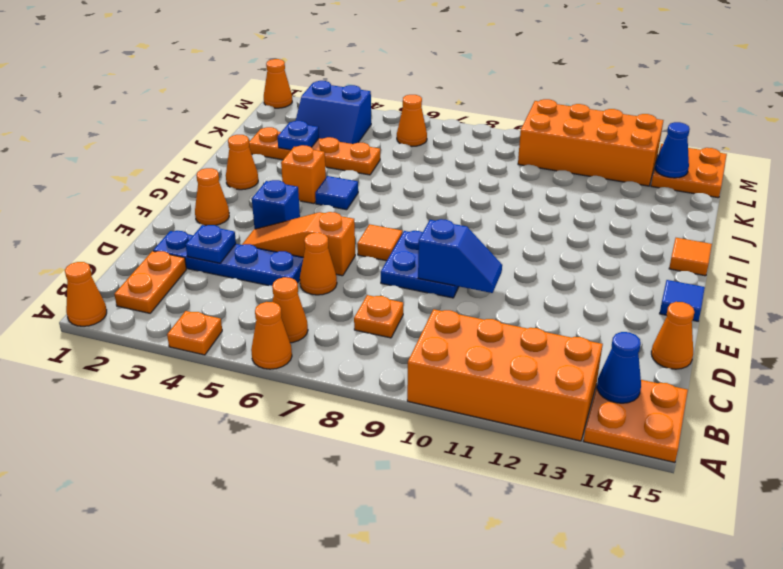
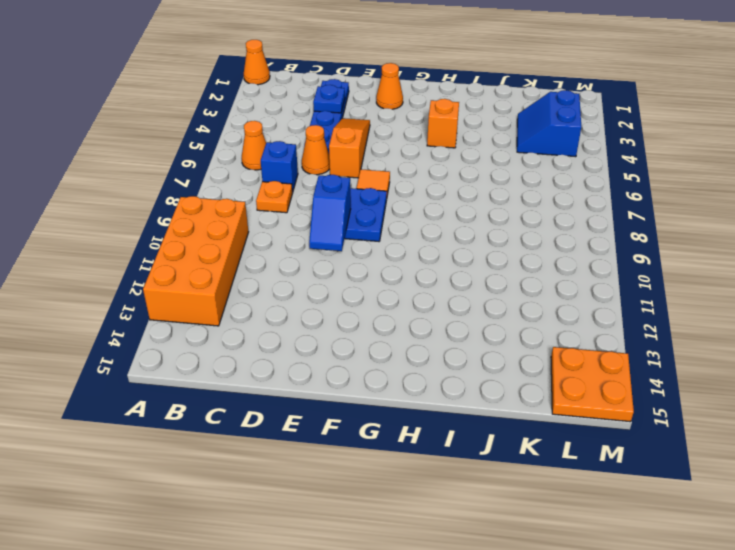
blue 1x1 brick [261,141,298,192] -> blue 1x1 brick moved to [252,180,300,229]
none -> orange 1x1 plate [167,311,222,355]
none -> orange 1x1 cone [251,302,292,369]
none -> orange 2x2 plate [584,380,688,463]
none -> orange 1x2 plate [114,251,186,313]

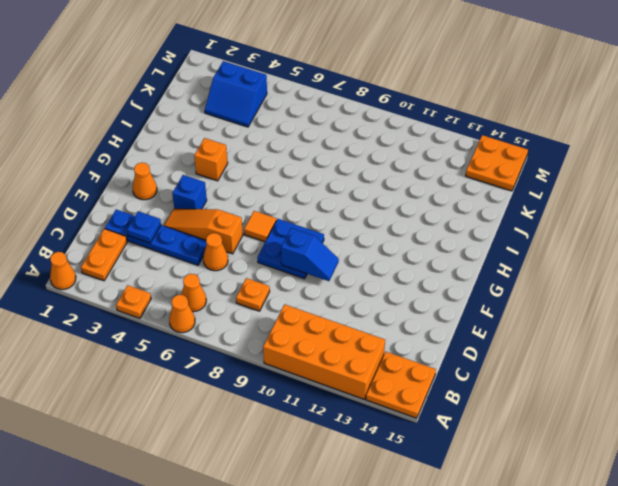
none -> orange 1x1 cone [651,302,694,369]
none -> blue 1x1 tile [660,280,705,321]
none -> orange 1x1 cone [226,135,258,190]
none -> blue 1x1 tile [315,176,358,210]

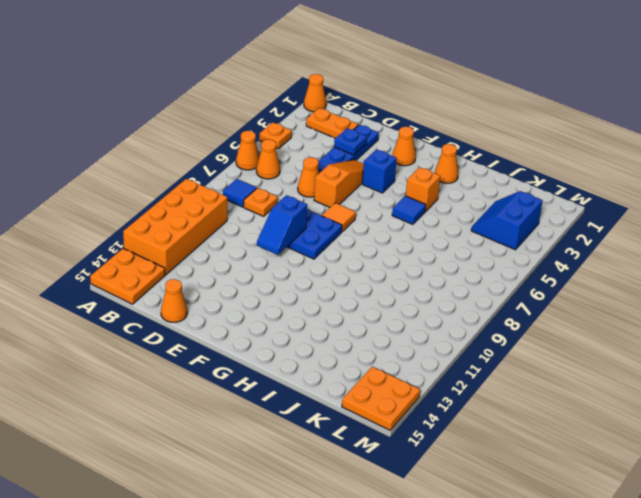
blue 1x1 tile [223,179,257,207] -> blue 1x1 tile moved to [660,280,705,321]
none -> orange 1x1 tile [669,238,712,276]
none -> orange 1x4 plate [249,127,380,175]
none -> orange 1x1 cone [397,95,427,146]
none -> orange 2x4 brick [518,99,664,186]

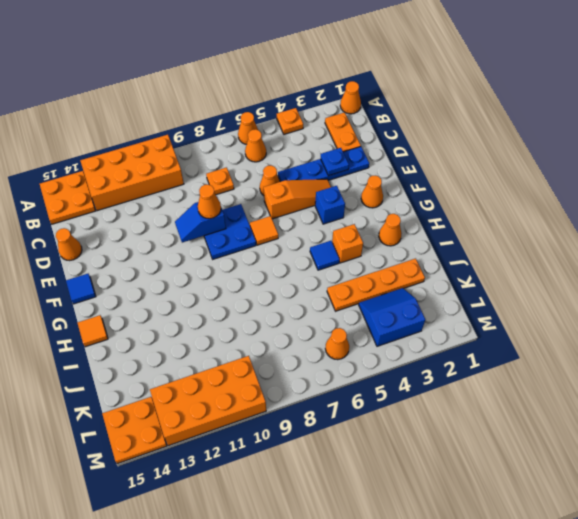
orange 1x1 cone [198,185,221,219] -> orange 1x1 cone moved to [264,59,292,108]
none -> blue 1x1 cone [597,332,641,403]
none -> blue 1x1 plate [278,121,319,150]
none -> blue 1x1 cone [655,122,690,178]

